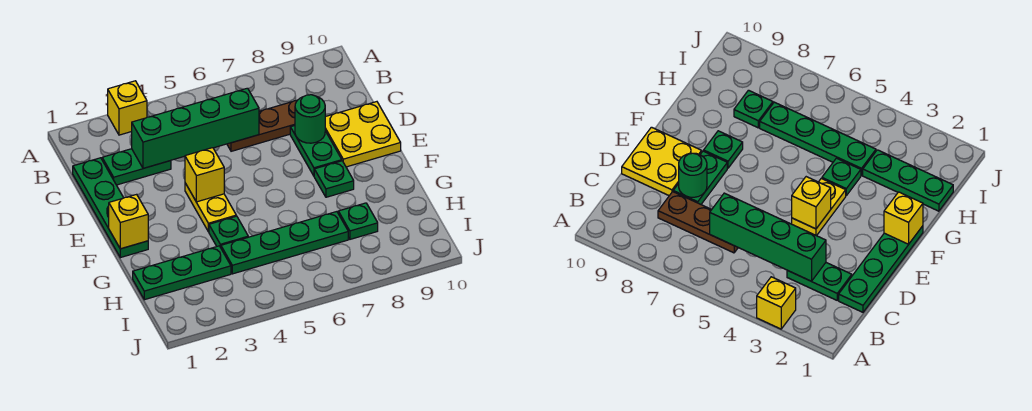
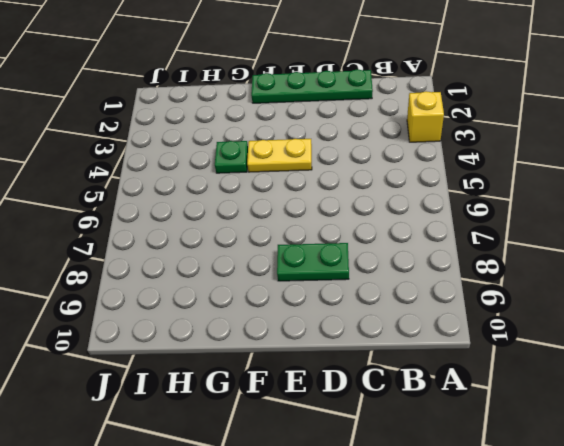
none -> green 1x2 plate [102,149,171,185]
none -> brown 1x3 plate [227,100,297,151]
none -> yellow 2x2 plate [325,102,401,167]

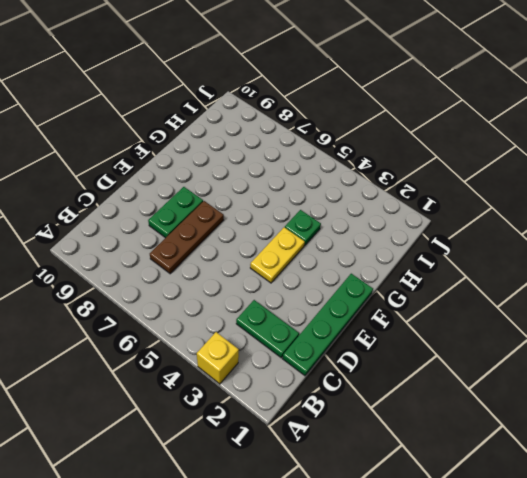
brown 1x3 plate [150,201,224,274] -> brown 1x3 plate turned to [227,100,297,151]
none -> yellow 2x2 plate [325,102,401,167]
none -> green 1x1 plate [314,161,354,197]
none -> green 1x3 plate [133,246,231,300]

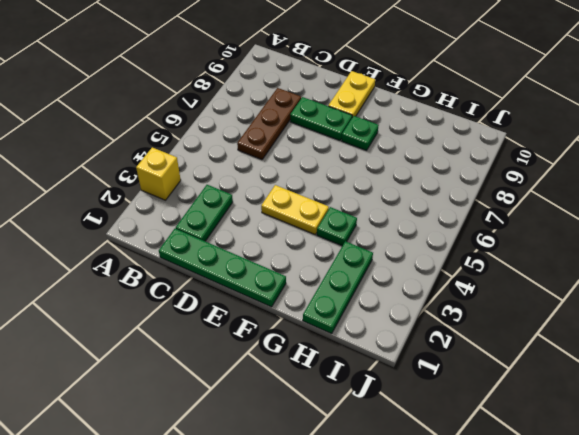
yellow 1x2 plate [328,71,375,117] -> yellow 2x2 plate [325,102,401,167]
none -> green 1x4 plate [221,212,348,274]
none -> green 1x1 plate [338,203,378,239]
none -> green 1x4 brick [132,88,259,168]

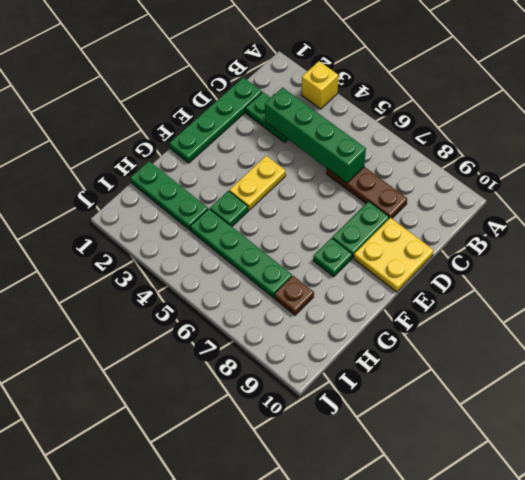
brown 1x1 plate [274,276,314,315] -> green 1x1 plate [338,203,378,239]
none -> green 1x1 round brick [295,95,325,143]
none -> yellow 1x1 brick [185,148,224,202]
none -> yellow 1x1 brick [109,194,148,249]

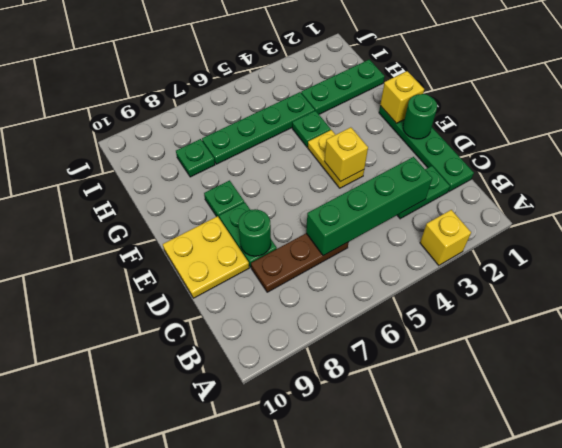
green 1x1 round brick [403,94,437,139] -> none

